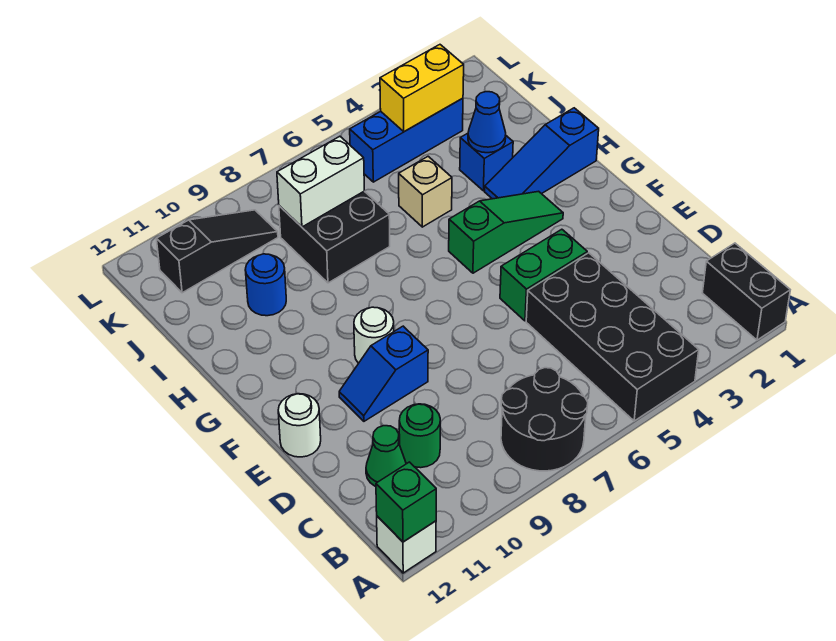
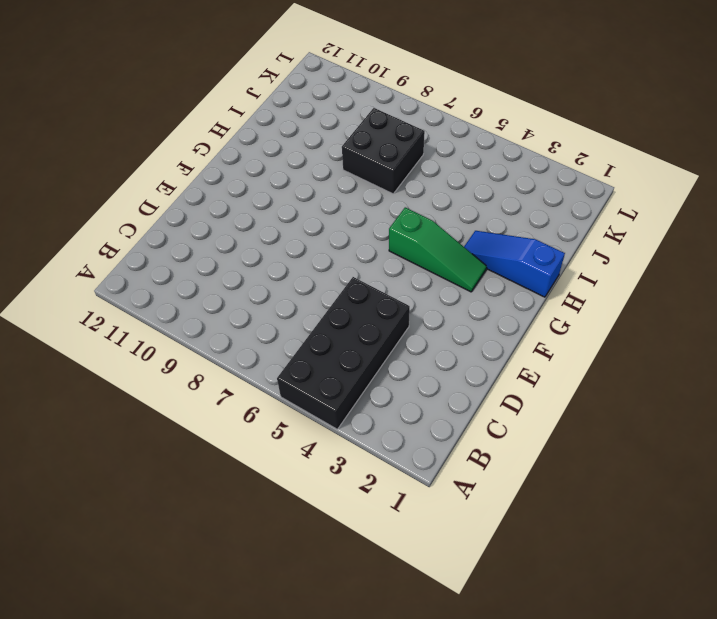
none -> black 1x2 brick [702,243,790,340]
none -> black 2x2 round brick [501,368,588,471]
none -> white 1x1 brick [377,516,436,573]

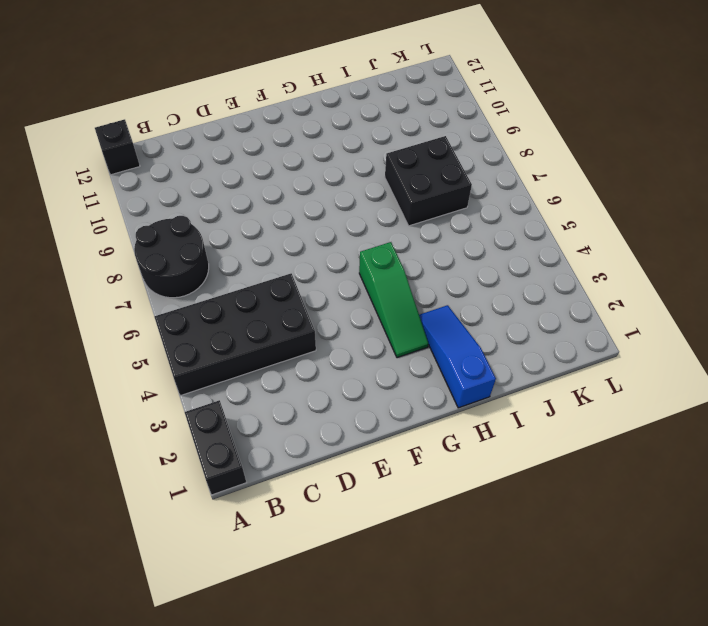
black 1x2 brick [185,400,246,495] -> black 1x2 brick turned to [702,243,790,340]
black 1x1 brick [95,119,140,175] -> white 1x1 brick [377,516,436,573]
none -> green 1x1 round brick [399,404,440,468]
none -> green 1x1 cone [366,426,406,487]
none -> green 1x2 brick [500,229,587,321]

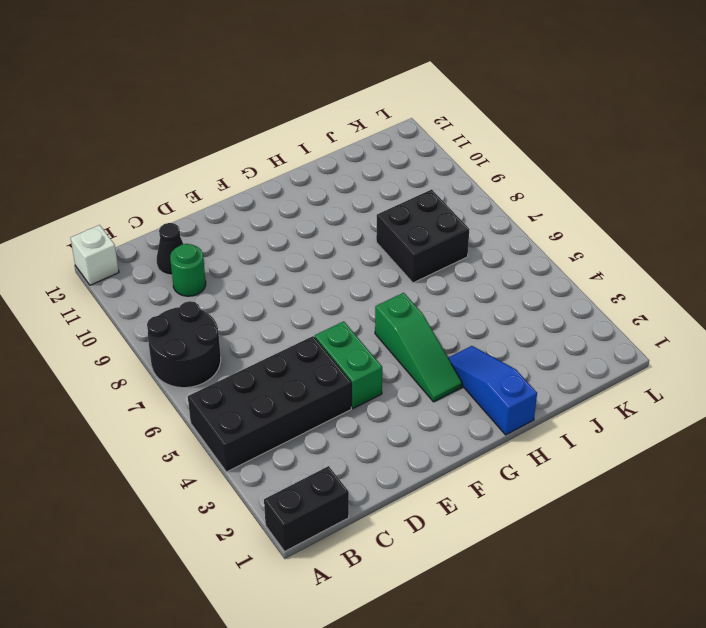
black 1x1 cone [157,223,183,275] -> green 1x1 cone [366,426,406,487]
none -> blue 1x2 slope [339,326,428,421]
none -> white 1x1 round brick [278,394,321,457]
none -> white 1x1 round brick [354,307,394,363]

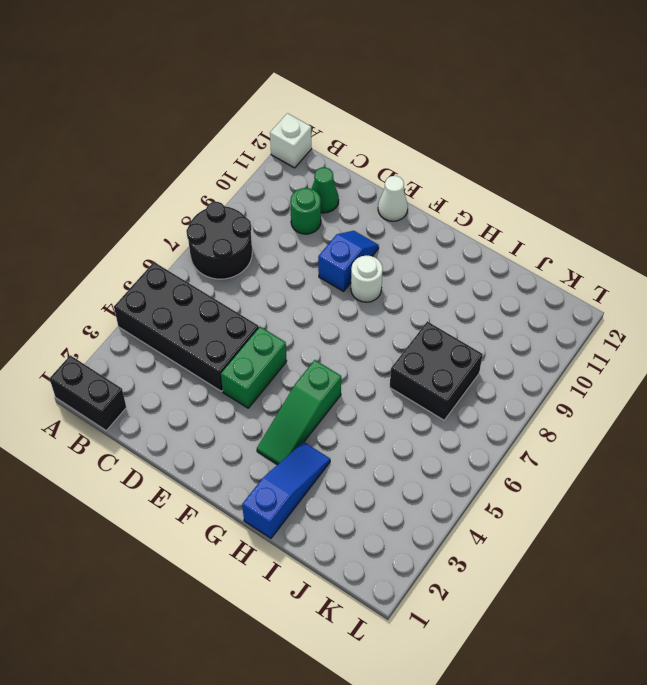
white 1x1 cone [378,176,408,221] -> white 1x1 round brick [278,394,321,457]
none -> blue 1x1 brick [460,133,513,191]
none -> tan 1x1 brick [399,156,452,227]
none -> blue 1x1 round brick [245,254,286,316]

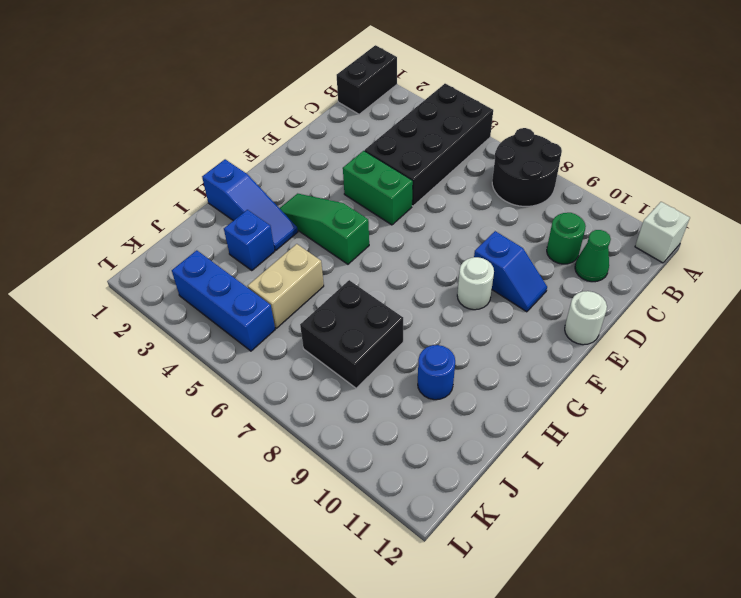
tan 1x2 brick [248,244,324,328] -> tan 1x1 brick [399,156,452,227]
none -> black 1x3 slope [157,210,278,293]
none -> green 1x1 brick [376,462,436,542]
none -> blue 1x1 cone [468,92,506,153]

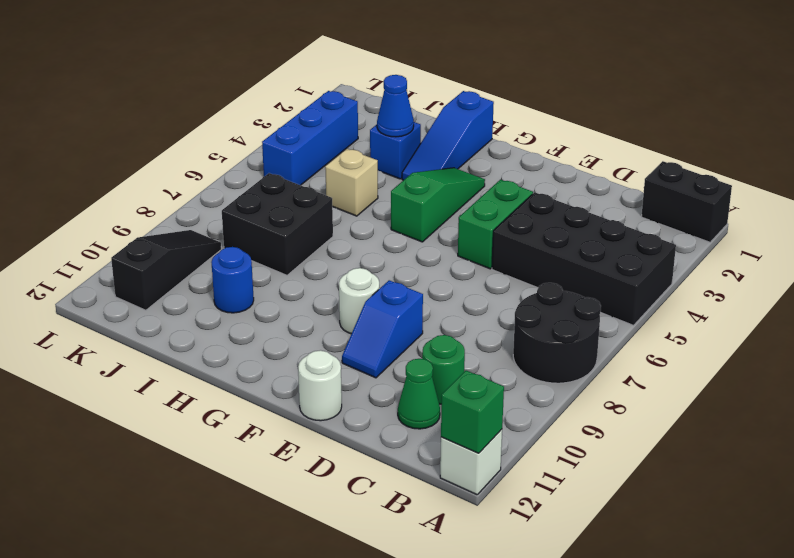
none -> white 1x2 brick [277,136,364,227]
none -> yellow 1x2 brick [380,45,464,132]

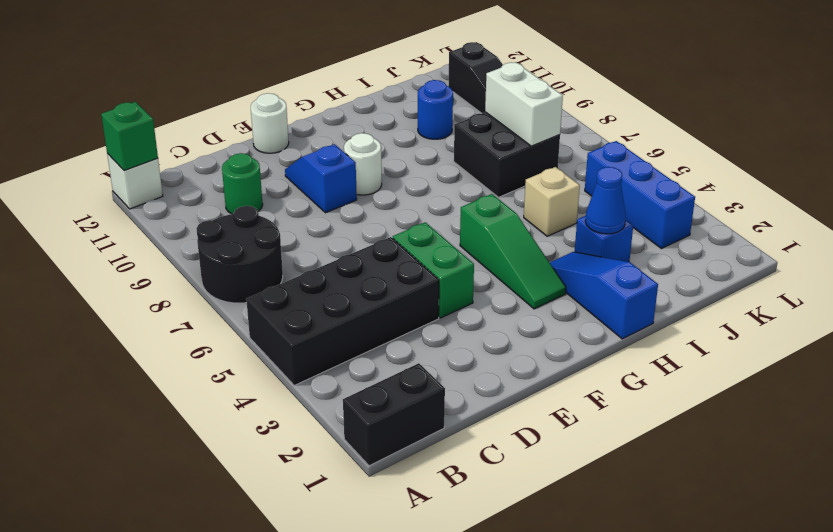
none -> green 1x1 cone [366,426,406,487]
none -> yellow 1x2 brick [380,45,464,132]

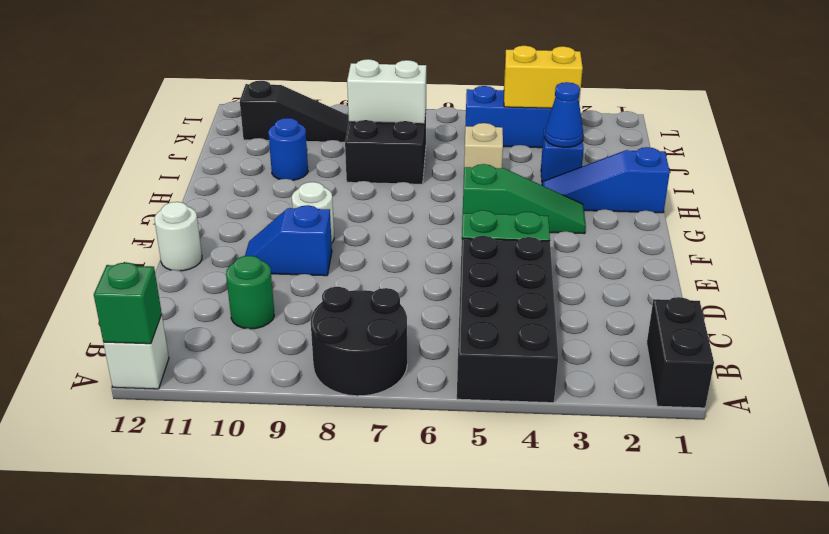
none -> green 1x1 cone [366,426,406,487]

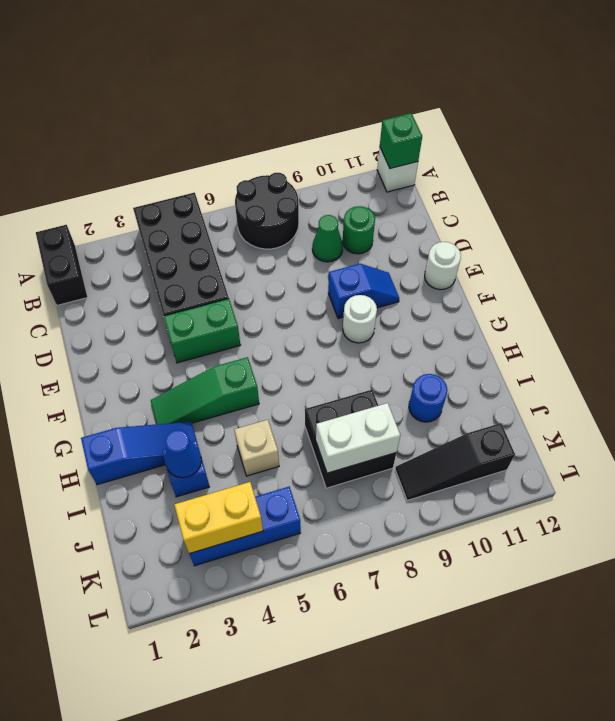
green 1x1 cone [312,215,343,262] -> green 1x1 cone moved to [366,426,406,487]

